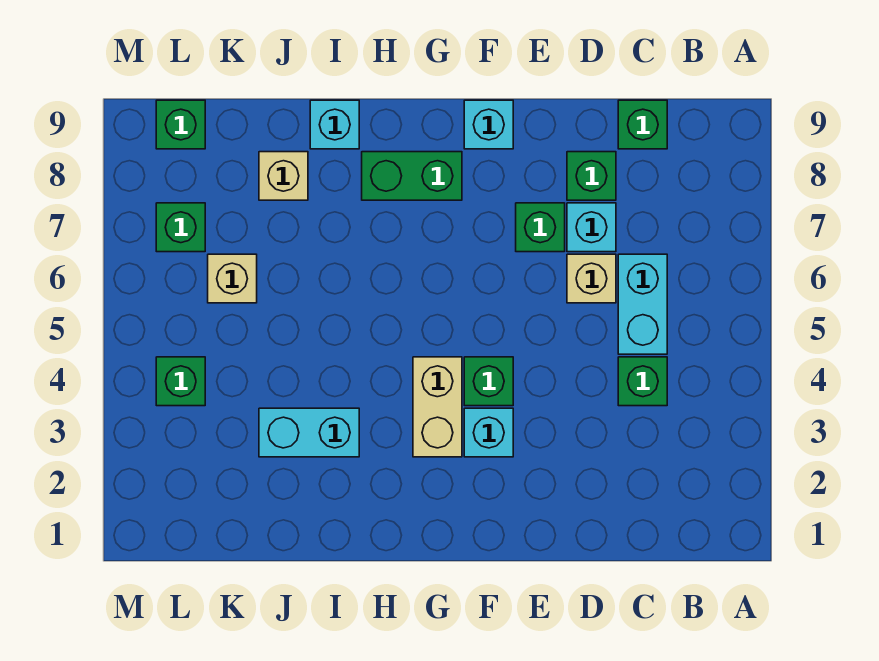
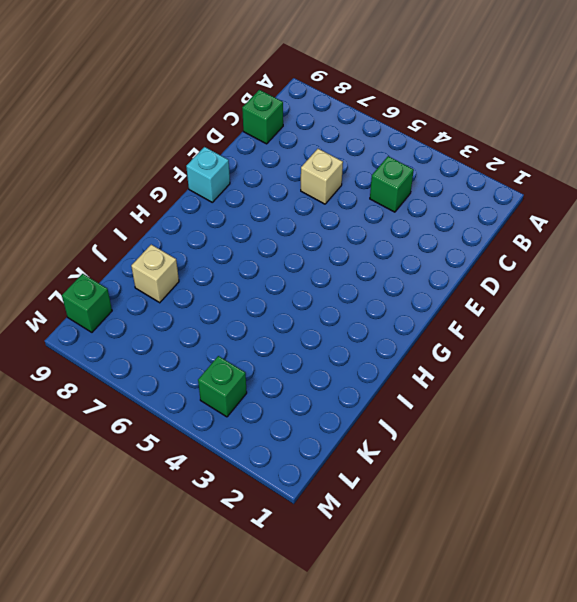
none -> cyan 1x2 brick [618,254,667,354]
none -> cyan 1x1 brick [567,203,616,252]
none -> green 1x1 brick [567,152,616,200]

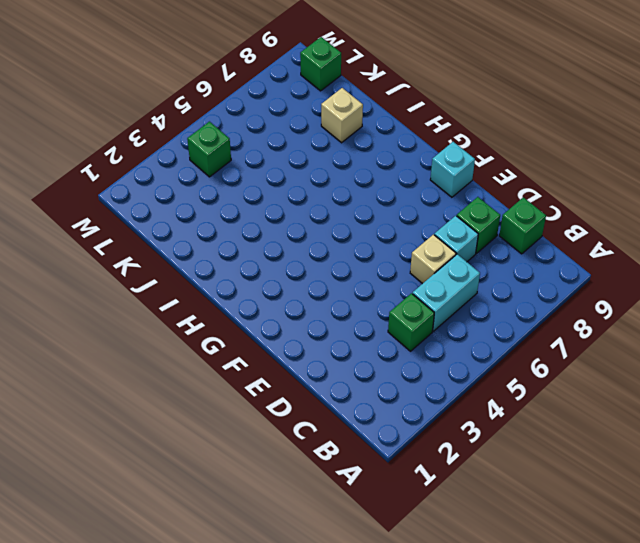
none -> green 1x1 brick [516,203,565,252]
none -> cyan 1x1 brick [464,408,513,457]
none -> green 1x1 brick [464,357,513,406]

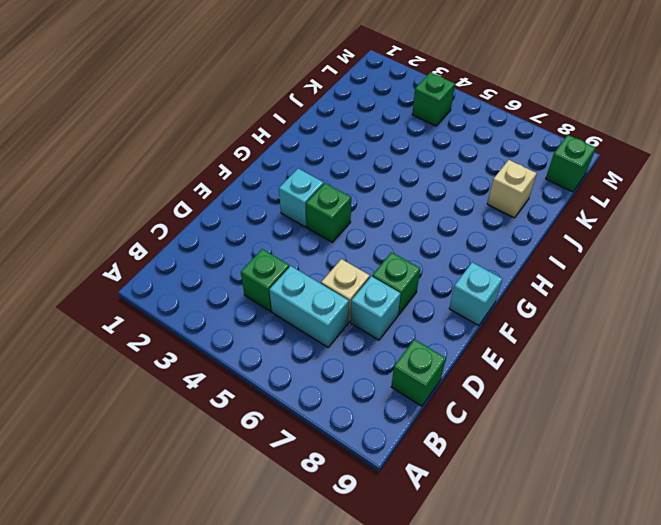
none -> green 1x1 brick [567,152,616,200]
none -> tan 1x2 brick [413,357,462,457]
none -> green 1x2 brick [362,152,462,200]

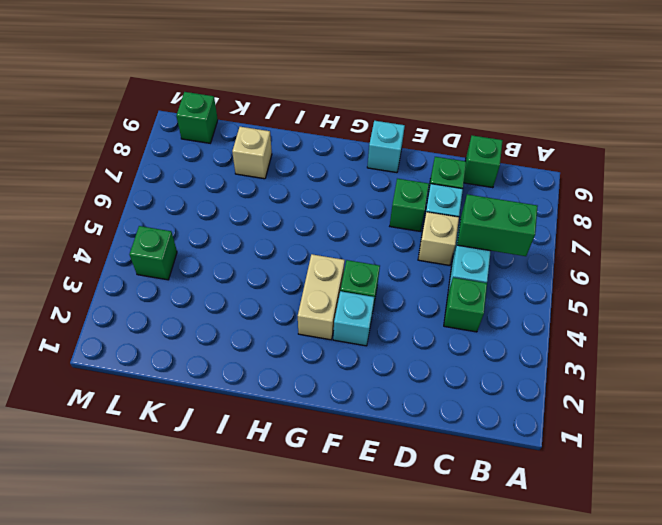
green 1x2 brick [457,194,538,256] -> green 1x2 brick moved to [362,152,462,200]
none -> cyan 1x2 brick [259,408,359,457]
none -> cyan 1x1 brick [310,100,359,149]
none -> tan 1x1 brick [208,254,257,303]

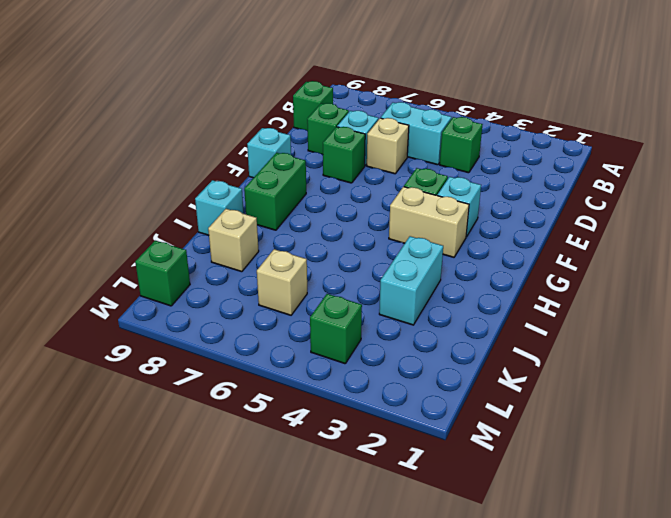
none -> green 1x1 brick [156,203,205,252]

